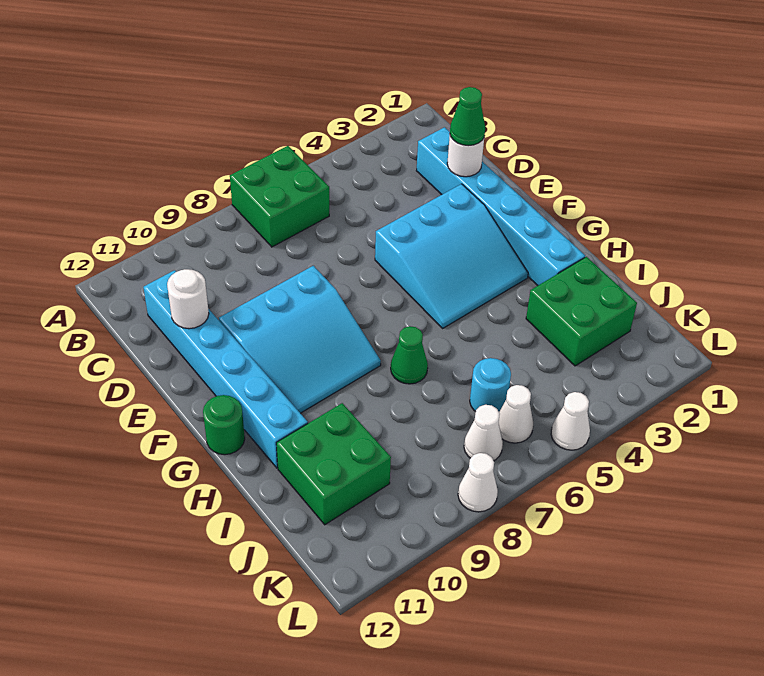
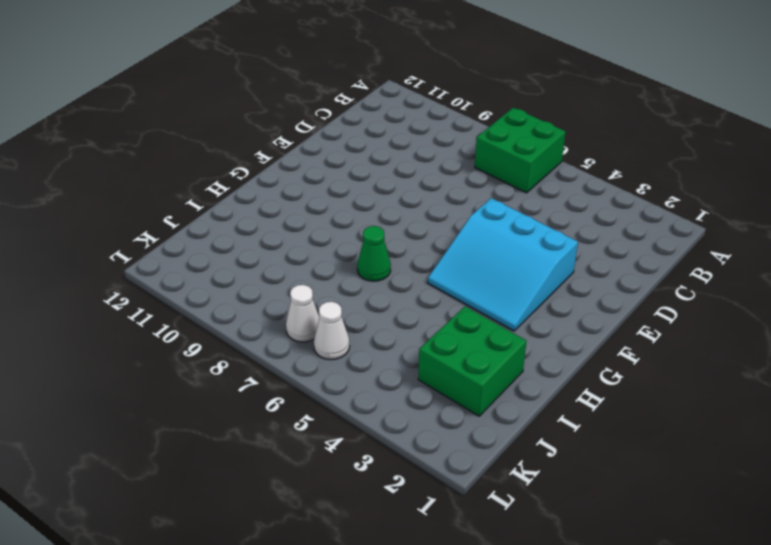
none -> cyan 1x6 brick [416,127,585,286]
none -> cyan 1x6 brick [143,270,308,468]
none -> cyan 3x3 slope [219,266,381,413]

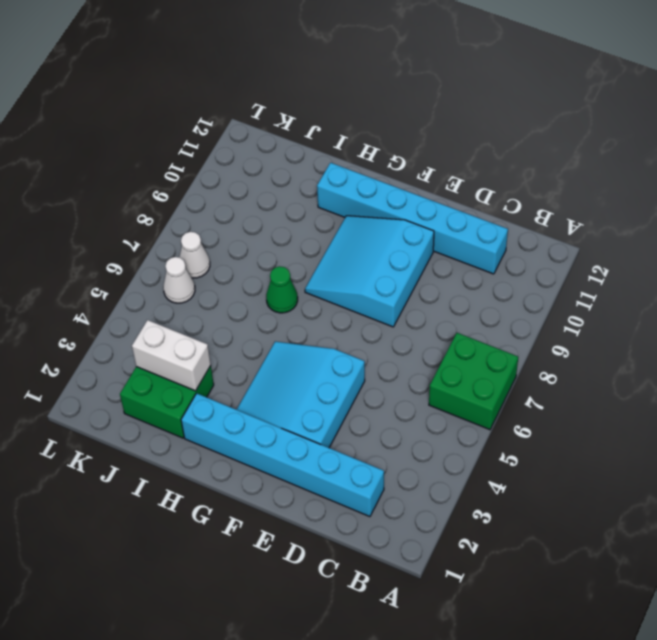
white 1x2 brick [132,320,211,391] -> none
none -> green 1x1 round brick [203,395,245,455]
none -> green 2x2 brick [276,403,391,525]
none -> cyan 1x1 round brick [470,358,511,412]

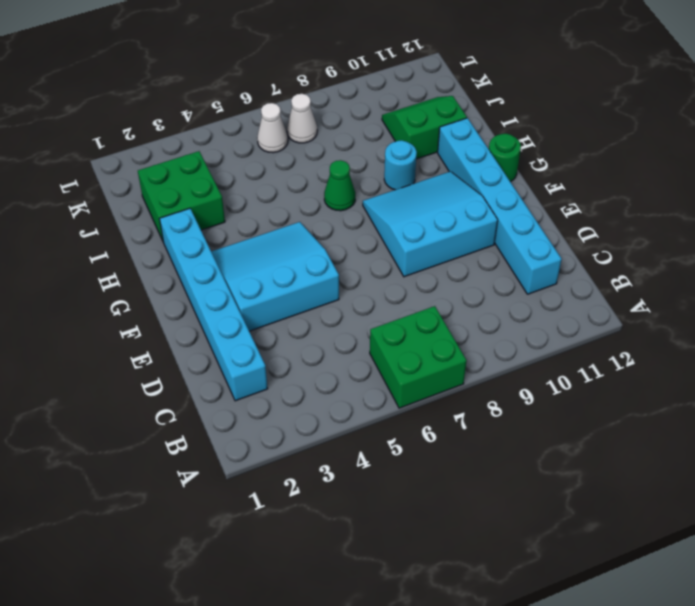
cyan 1x1 round brick [384,140,417,190] -> cyan 1x1 round brick moved to [470,358,511,412]
green 2x2 slope [382,96,467,159] -> green 2x2 brick [276,403,391,525]
none -> white 1x1 cone [551,392,590,450]
none -> white 1x1 cone [458,453,498,512]
none -> white 1x1 round brick [447,136,484,177]

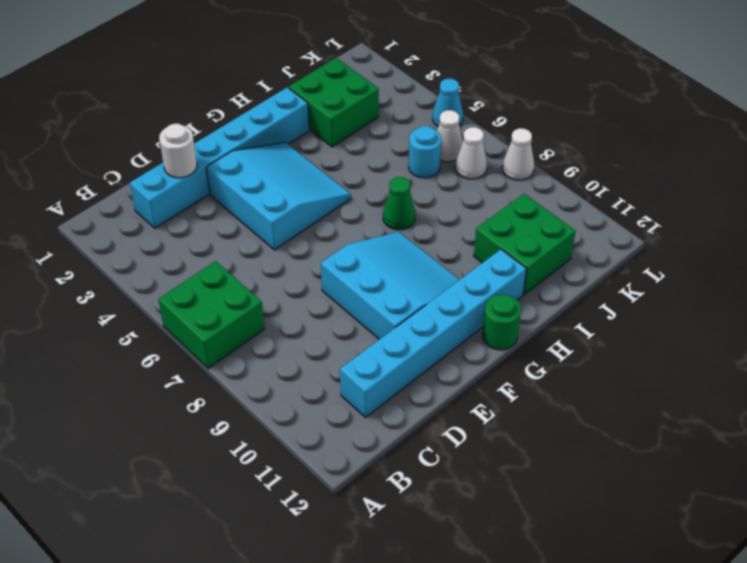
cyan 1x1 cone [433,79,463,126] -> white 1x1 cone [551,392,590,450]
none -> white 1x1 round brick [167,269,209,329]
none -> green 1x1 cone [450,87,485,146]

